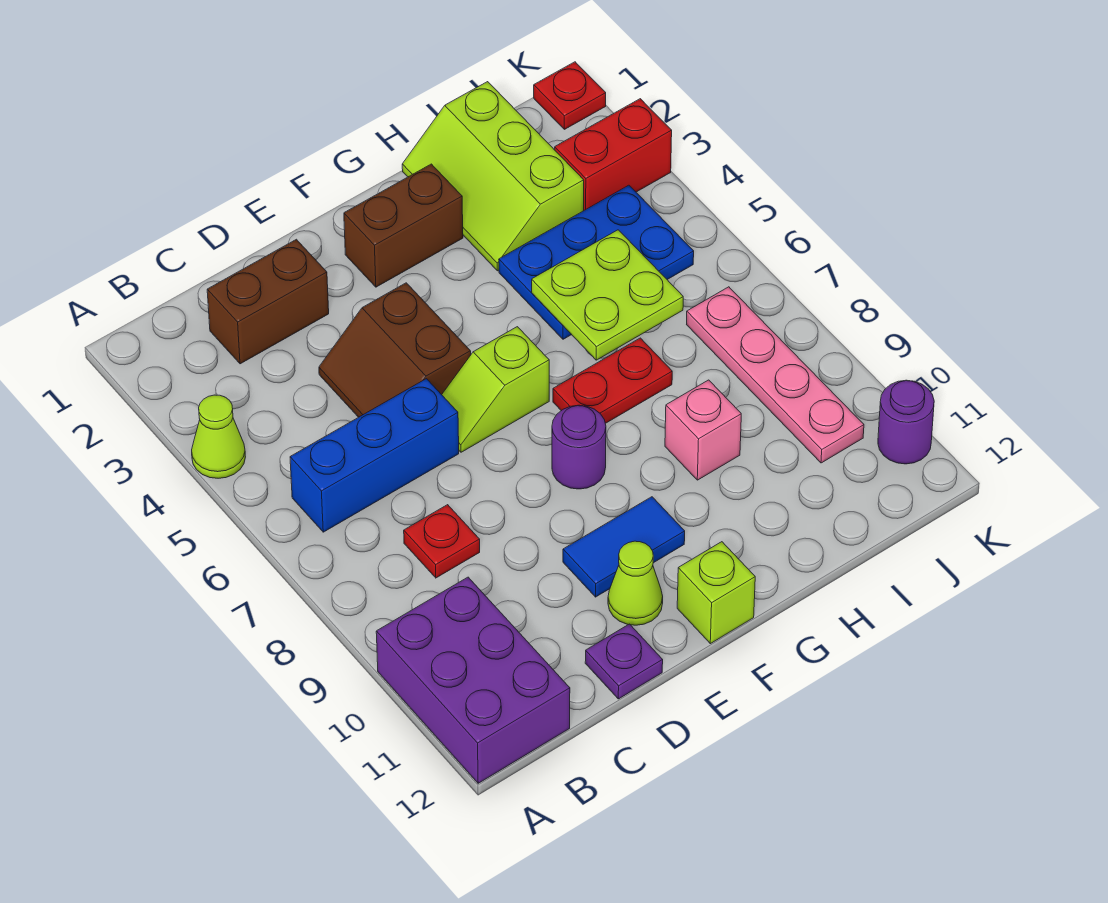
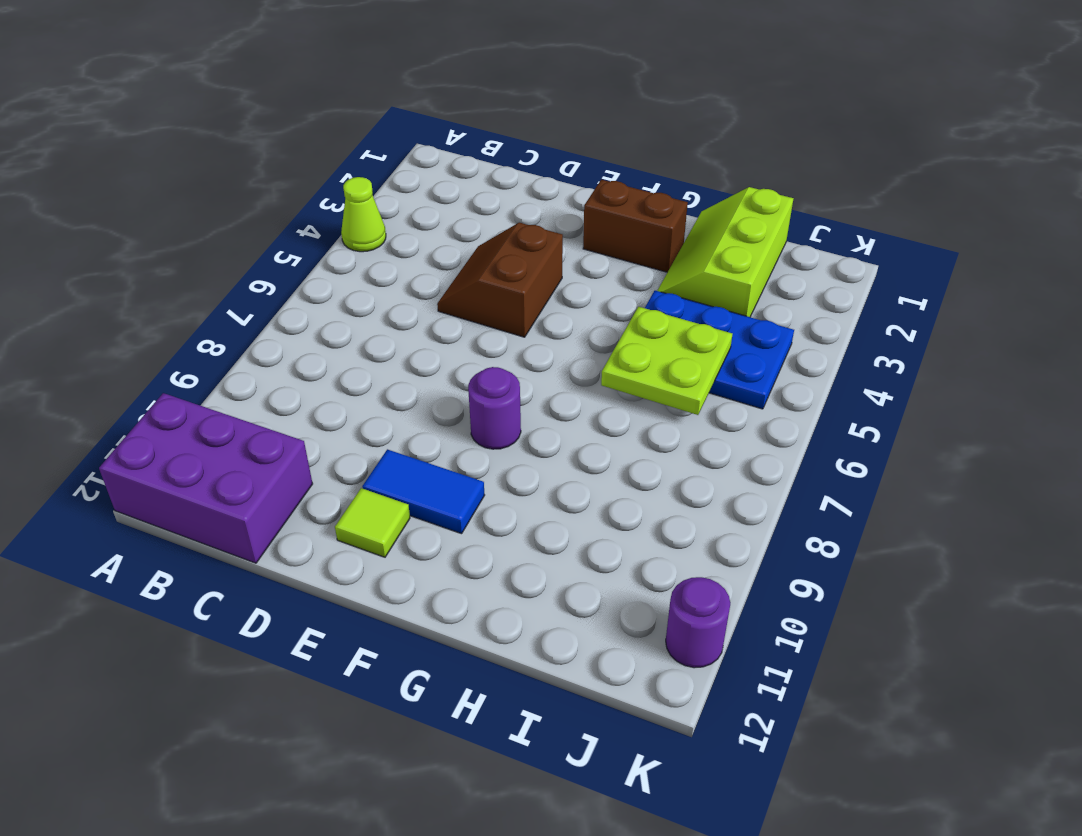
purple 2x3 brick [99,393,313,563] -> purple 2x3 brick turned to [376,577,570,783]
lime 1x1 tile [335,488,410,557] -> lime 1x1 cone [608,541,663,625]
none -> blue 1x3 brick [290,379,459,532]
none -> brown 1x2 brick [207,239,329,364]
none -> red 1x1 plate [404,505,480,578]

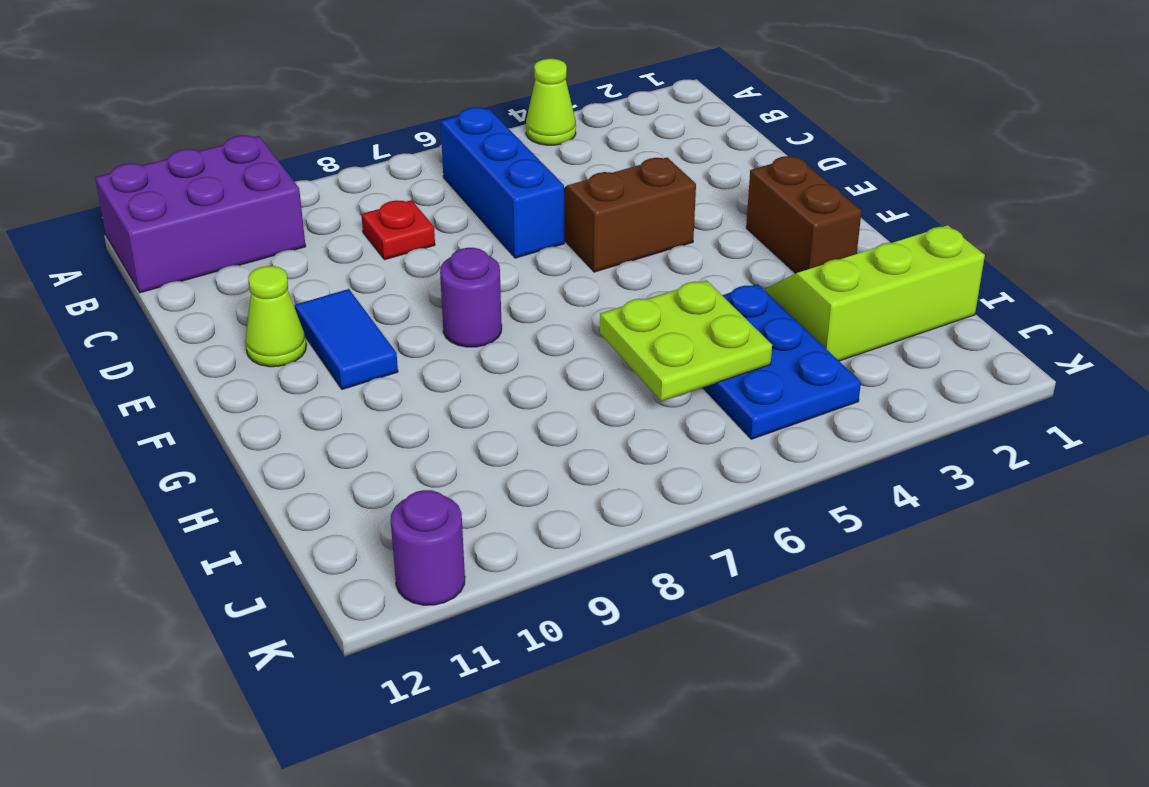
none -> brown 1x2 brick [207,239,329,364]
none -> purple 1x1 plate [585,624,663,699]
none -> lime 1x2 slope [442,327,549,452]

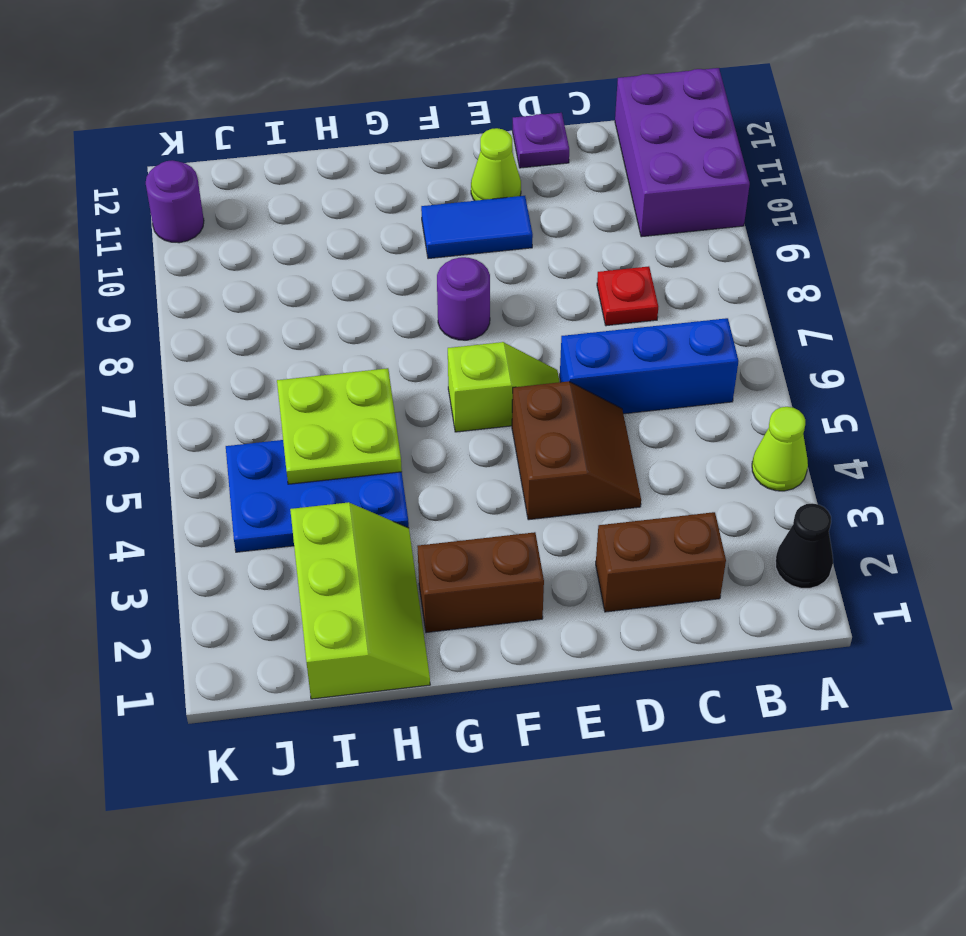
black 1x1 cone [775,503,833,588] -> none
none -> lime 1x1 brick [677,542,755,644]
none -> red 1x2 plate [553,338,672,423]
none -> pink 1x1 brick [665,380,741,480]

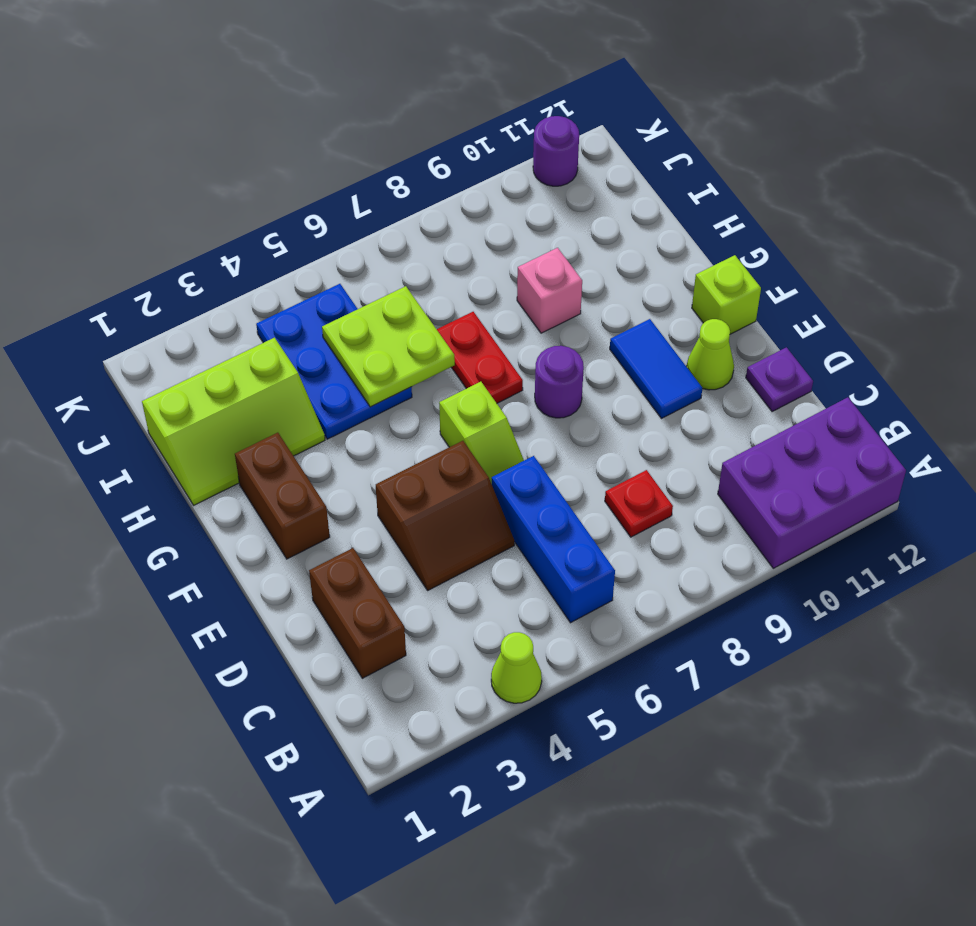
none -> red 1x2 brick [555,99,672,210]
none -> pink 1x4 plate [687,287,864,463]
none -> red 1x1 plate [534,62,606,129]

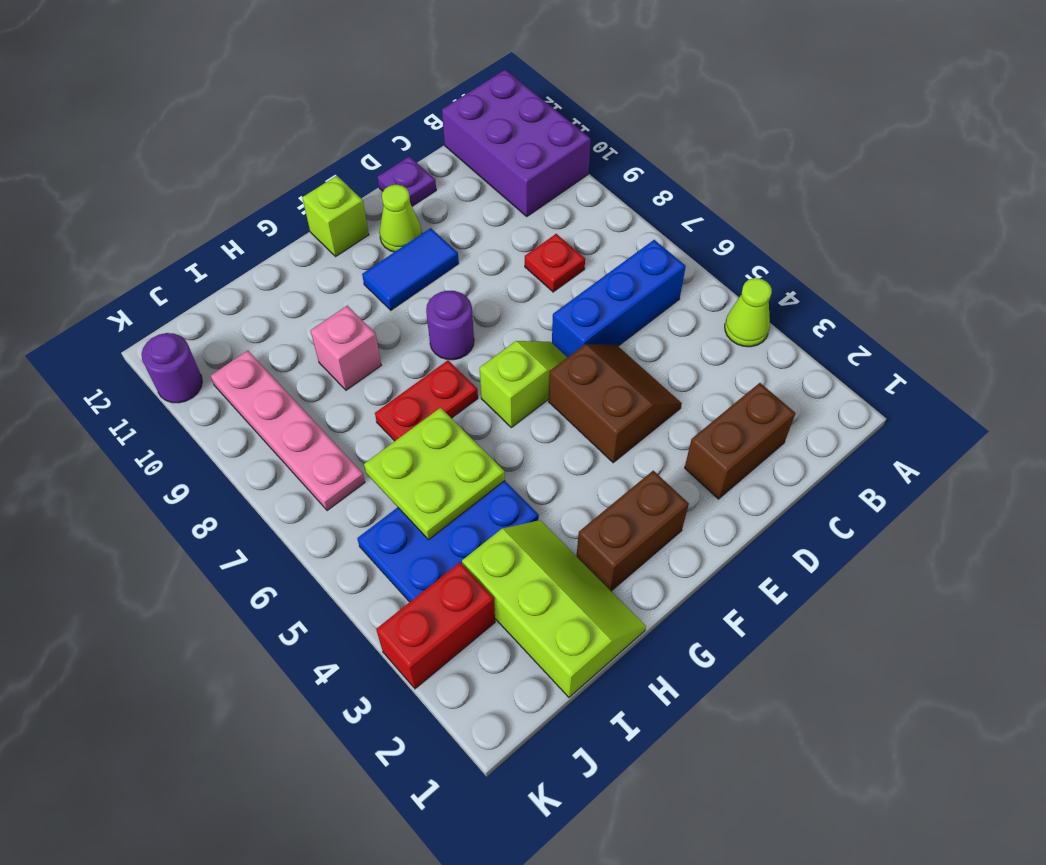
none -> red 1x1 plate [534,62,606,129]

